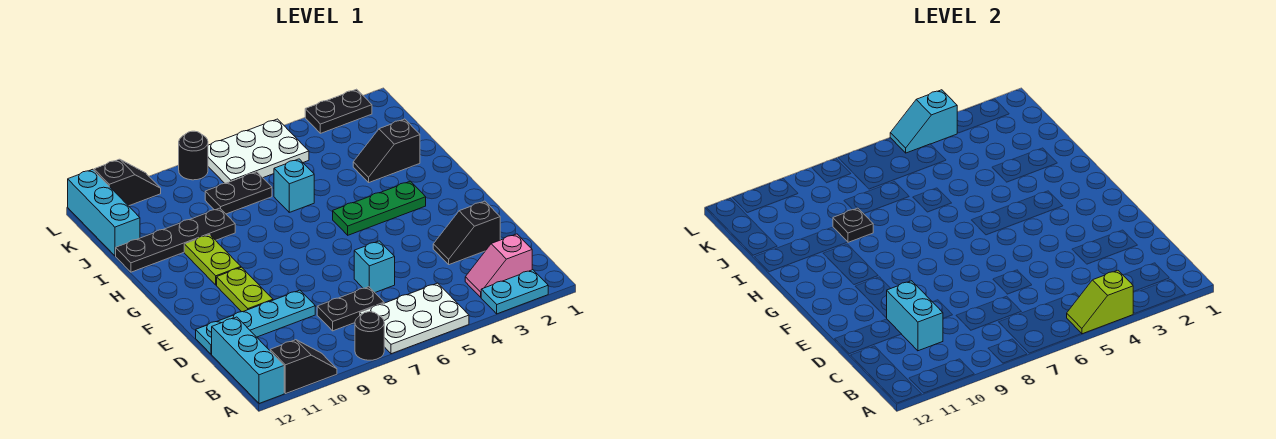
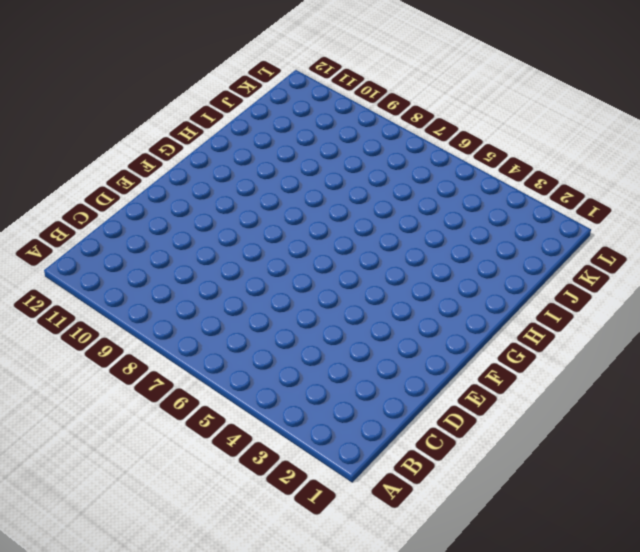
none -> cyan 1x2 plate [481,270,548,314]
none -> white 2x3 plate [360,283,469,354]
none -> black 1x1 round brick [355,312,384,360]

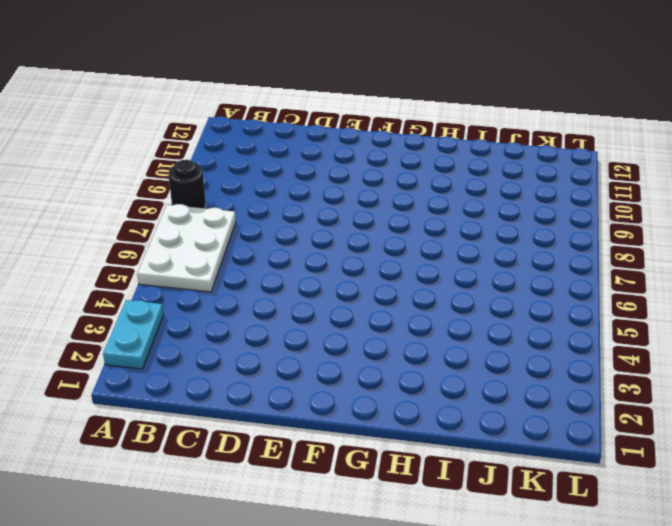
none -> black 1x2 slope [270,340,337,394]
none -> cyan 1x3 brick [212,317,284,404]
none -> pink 1x2 slope [465,234,532,297]

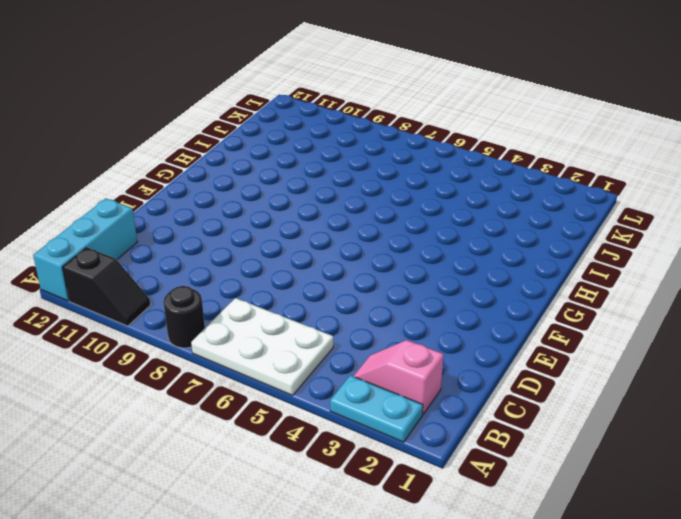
none -> black 1x2 plate [317,287,384,331]
none -> black 1x2 slope [433,201,500,265]
none -> cyan 1x1 brick [354,241,395,292]

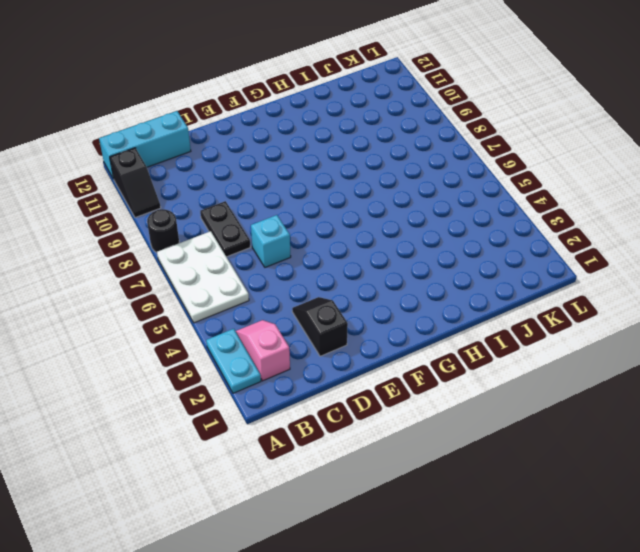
none -> cyan 1x4 plate [196,290,315,354]
none -> lime 1x2 plate [217,267,273,312]
none -> green 1x3 plate [333,181,426,235]

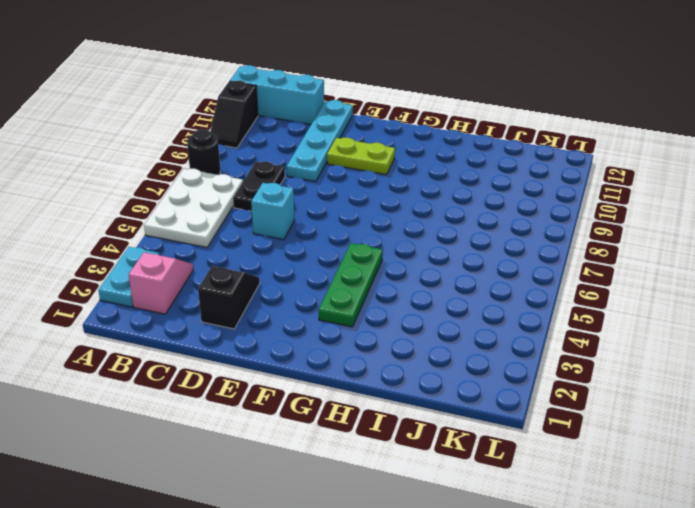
none -> lime 1x2 plate [184,235,241,285]
none -> black 1x2 slope [353,119,420,182]
none -> cyan 1x1 brick [274,159,314,212]

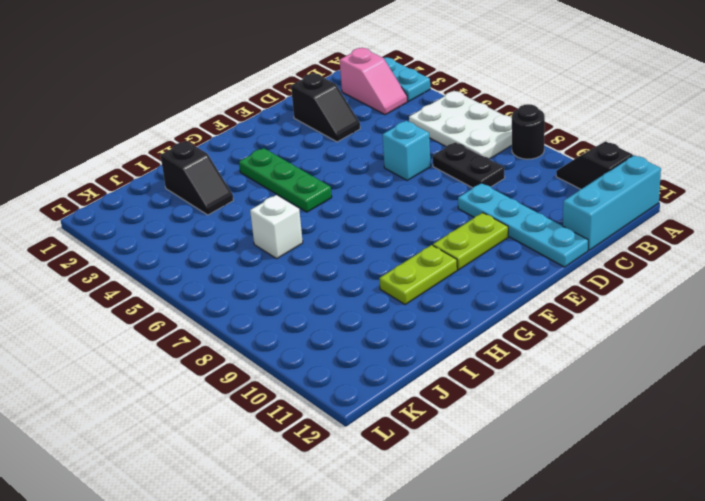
white 1x1 brick [250,195,303,258] -> cyan 1x1 brick [274,159,314,212]
none -> black 1x4 plate [116,208,235,272]
none -> black 1x2 plate [205,172,272,214]
none -> cyan 1x3 brick [68,169,140,256]

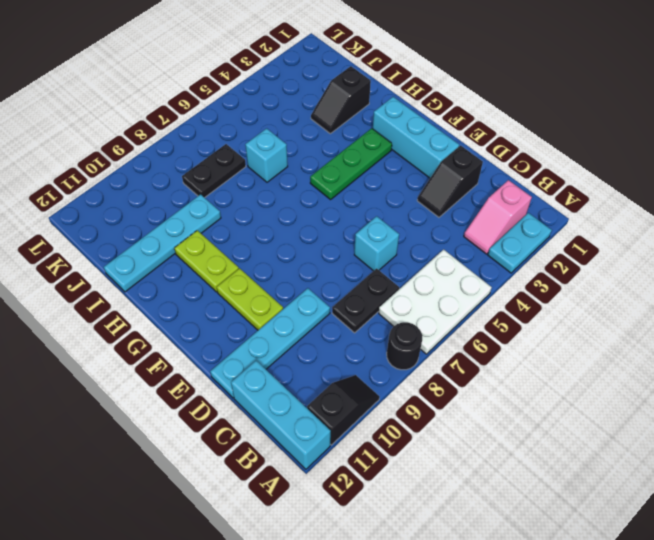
cyan 1x3 brick [373,97,459,178] -> cyan 1x3 brick moved to [68,169,140,256]
cyan 1x4 plate [104,195,221,292] -> black 1x4 plate [116,208,235,272]
none -> white 2x3 plate [208,119,309,183]
none -> black 1x2 plate [305,89,372,133]
none -> black 1x1 round brick [179,131,208,180]

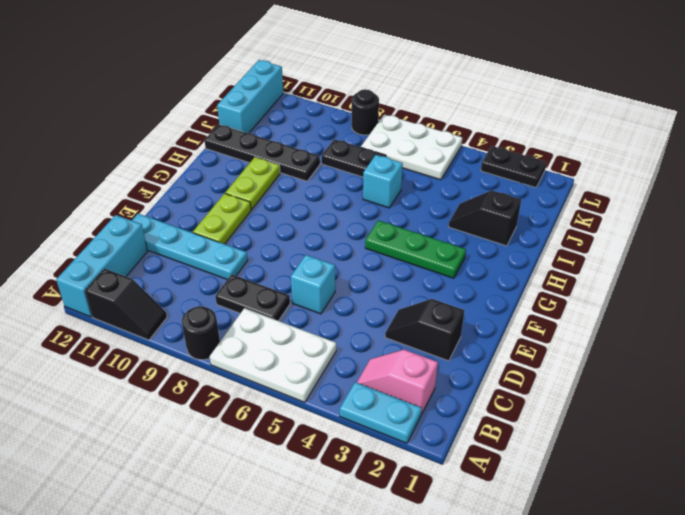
none -> black 1x2 slope [94,159,161,206]
none -> lime 1x2 slope [1067,270,1134,334]
none -> cyan 1x2 brick [886,281,943,351]

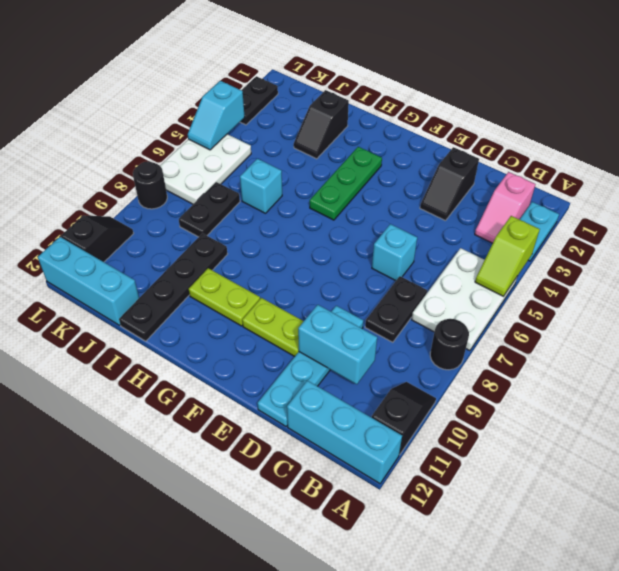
none -> black 1x1 plate [833,208,873,242]

